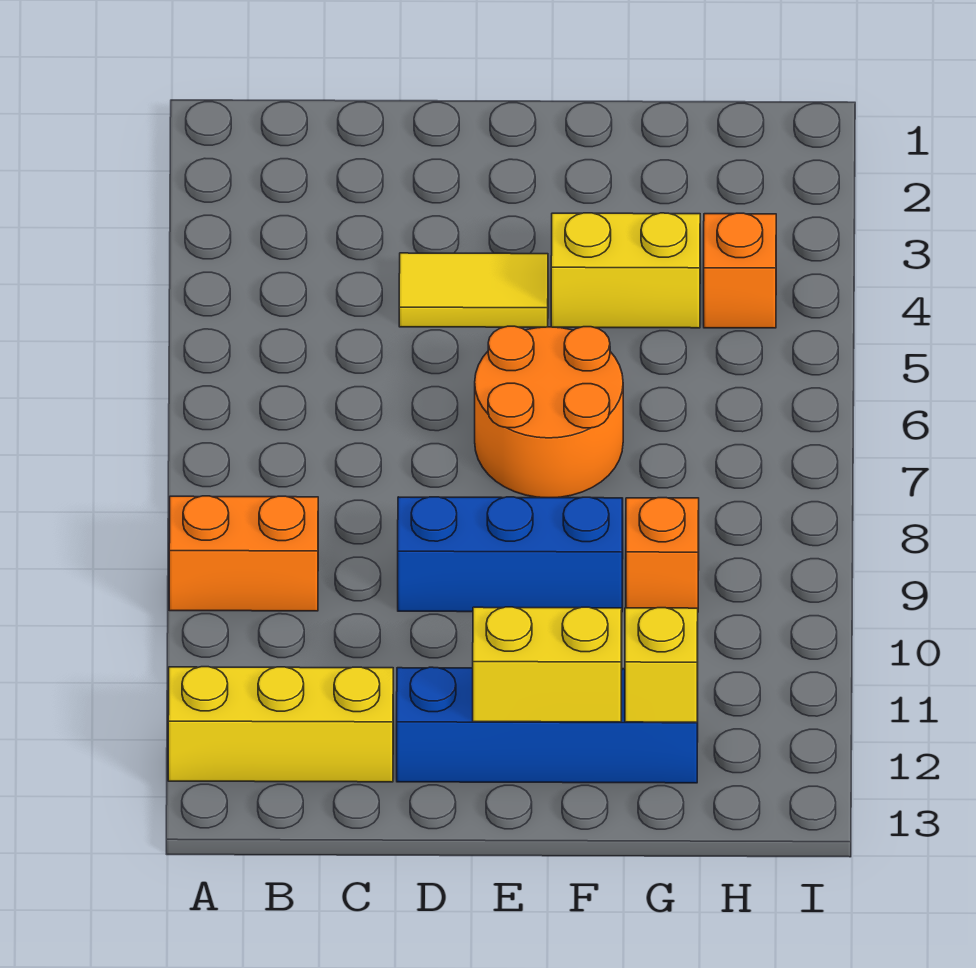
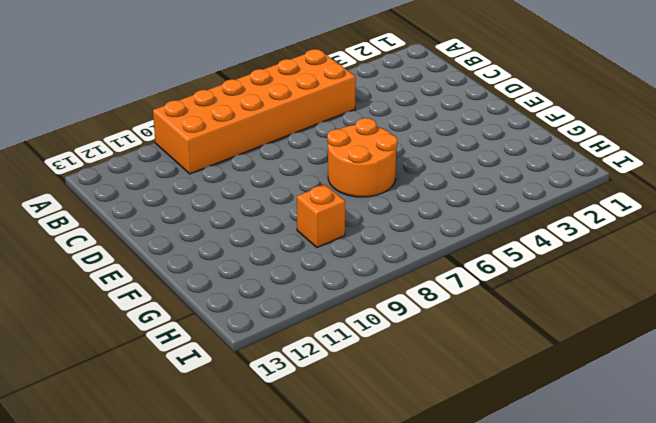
orange 2x6 brick [153,49,356,174] -> orange 1x2 brick [169,496,318,611]
none -> yellow 1x3 brick [168,667,393,782]
none -> yellow 1x2 tile [399,253,548,327]

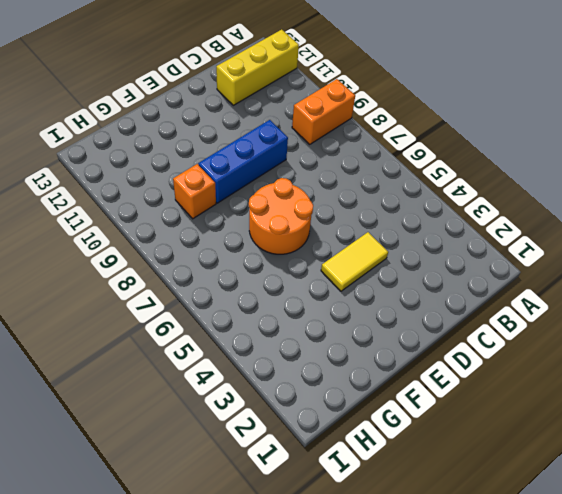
none -> blue 1x4 brick [397,667,698,783]
none -> yellow 1x2 brick [551,213,700,328]

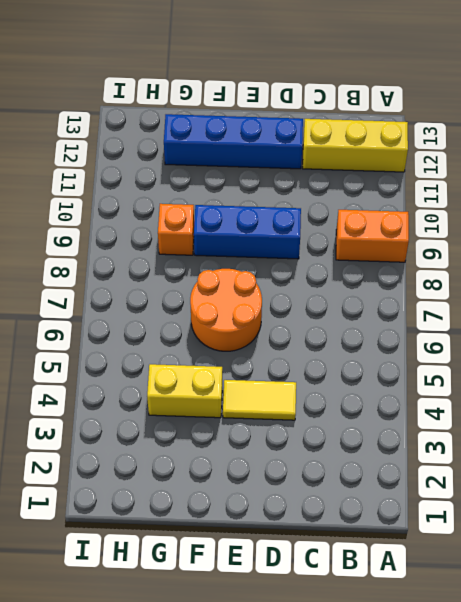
none -> orange 1x1 brick [704,213,776,328]
none -> yellow 1x2 brick [473,607,622,722]

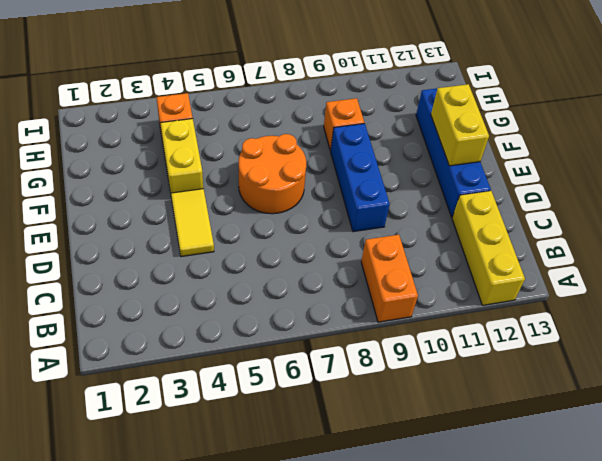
none -> yellow 1x1 brick [625,608,698,722]

